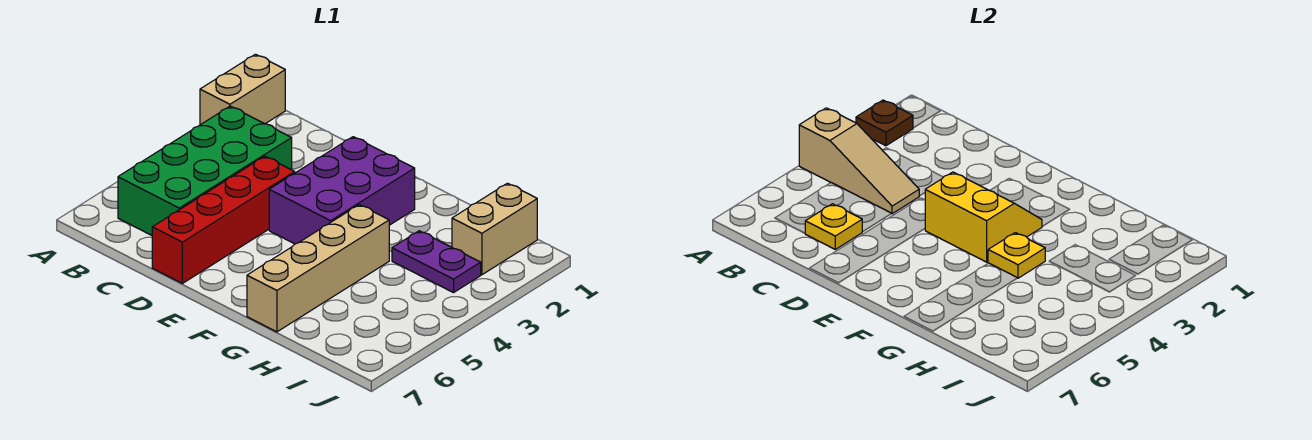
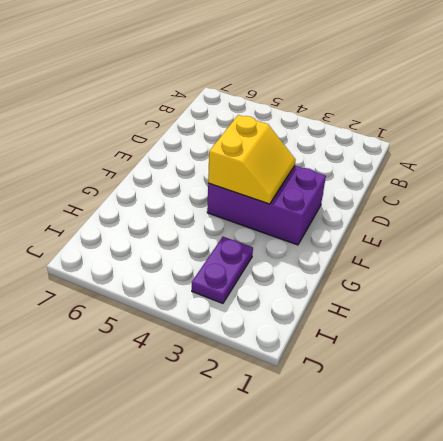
none -> tan 1x2 brick [200,54,285,125]
none -> green 2x4 brick [118,106,292,235]
none -> red 1x4 brick [152,156,295,283]

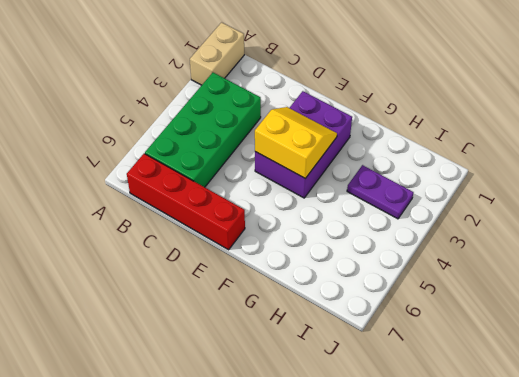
red 1x4 brick [127,154,245,250] -> red 1x4 brick turned to [152,156,295,283]
none -> tan 1x4 brick [247,205,389,332]
none -> tan 1x2 brick [452,183,537,275]
none -> brown 1x1 plate [856,100,913,146]

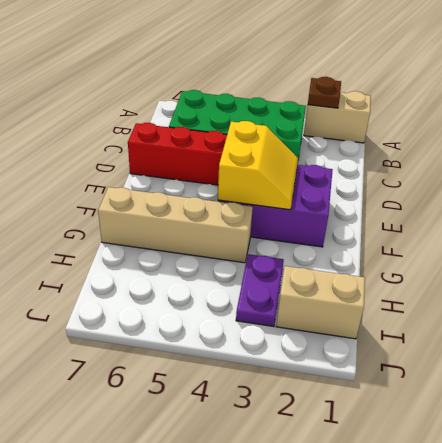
none -> tan 1x3 slope [799,108,919,214]
none -> yellow 1x1 plate [805,204,862,249]
none -> yellow 1x1 plate [988,233,1045,278]

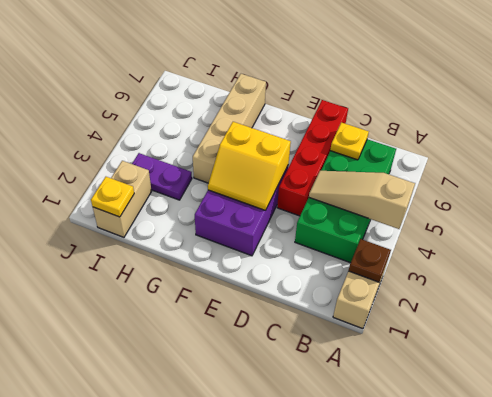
yellow 1x1 plate [91,177,134,217] -> yellow 1x1 plate moved to [988,233,1045,278]

